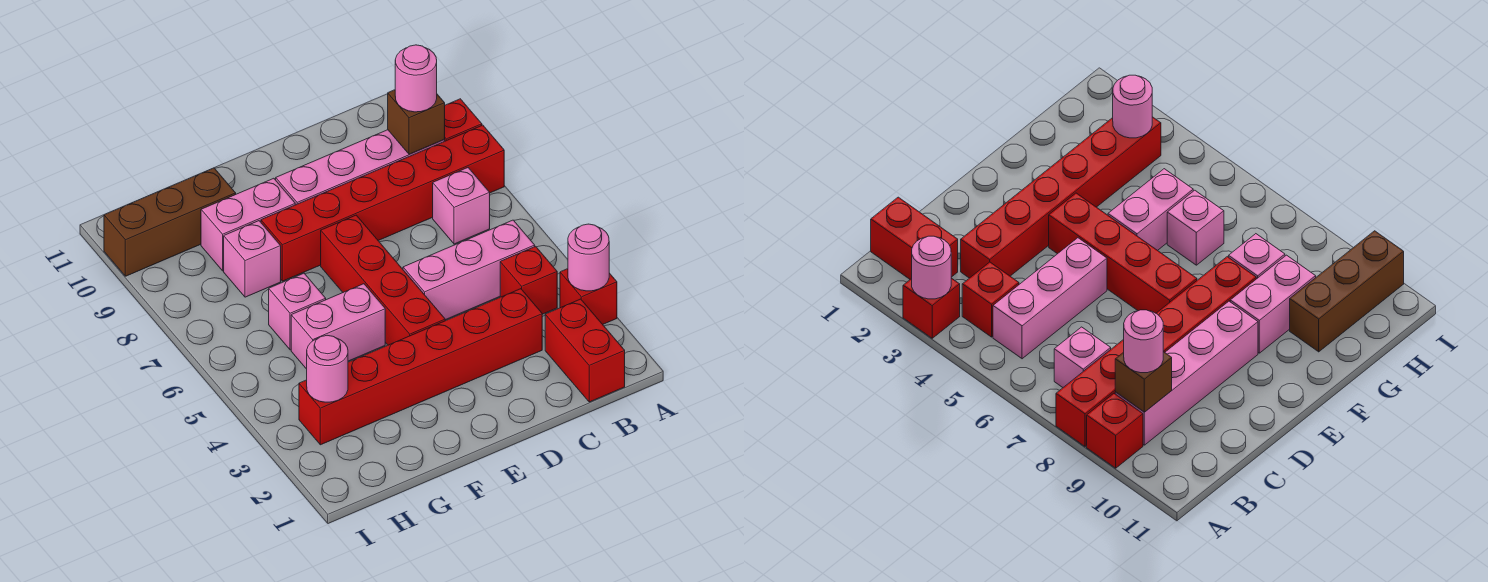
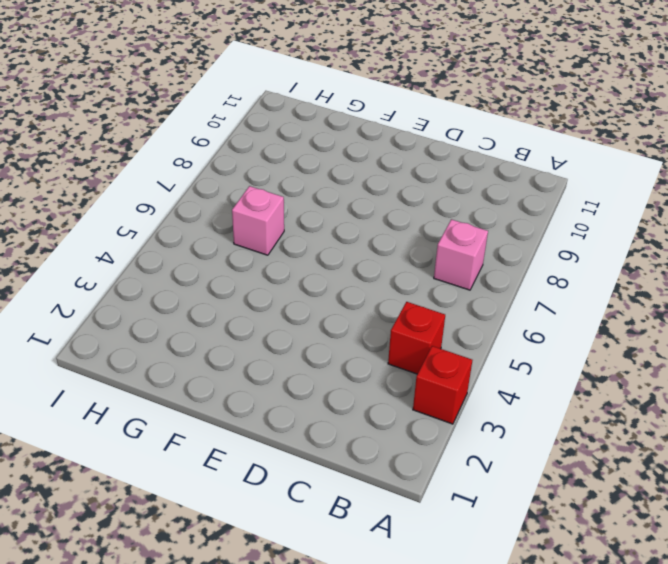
none -> red 1x6 brick [261,125,504,281]
none -> red 1x1 brick [444,99,482,141]
none -> red 1x2 brick [545,299,625,402]

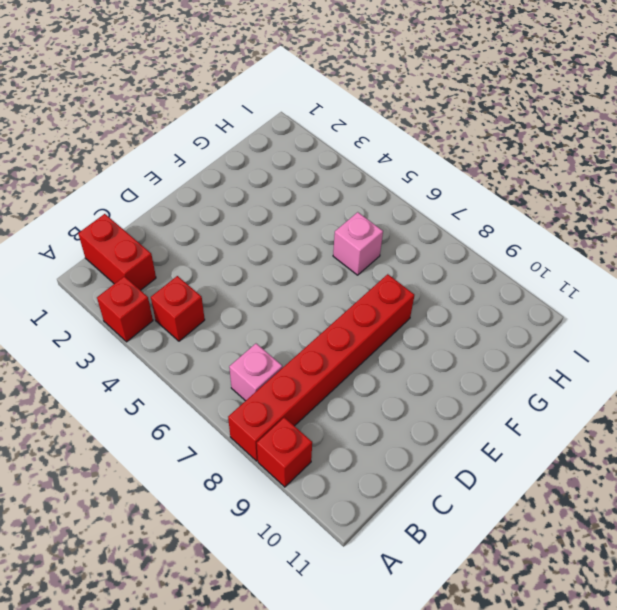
none -> pink 1x3 brick [403,220,535,320]
none -> pink 1x4 brick [276,130,445,205]
none -> red 1x6 brick [299,289,542,445]

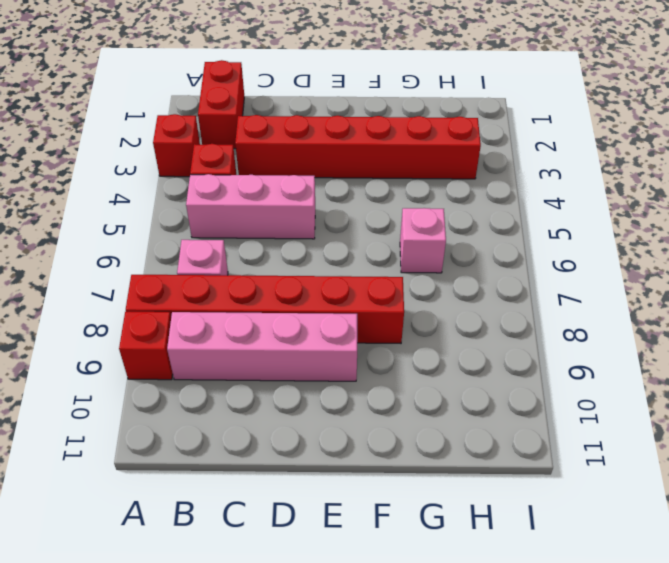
none -> red 1x4 brick [321,215,445,345]
none -> pink 1x2 brick [291,284,385,369]
none -> pink 1x2 brick [201,178,295,271]

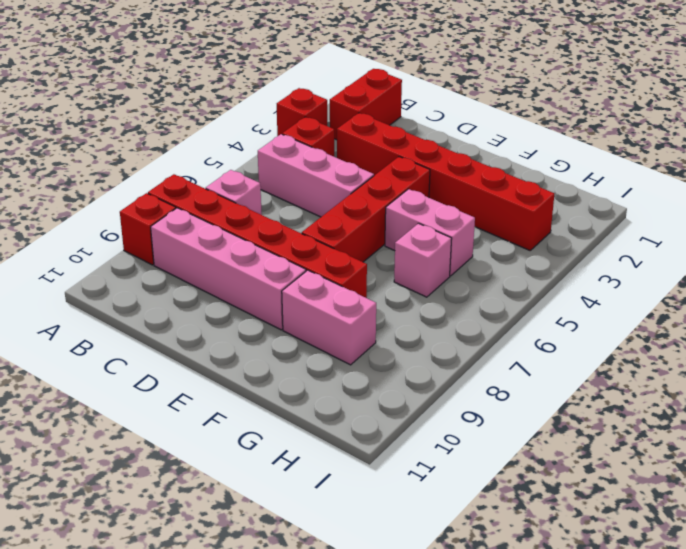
none -> pink 1x1 brick [224,221,281,297]
none -> brown 1x3 brick [104,168,236,276]
none -> pink 1x1 round brick [568,224,609,291]

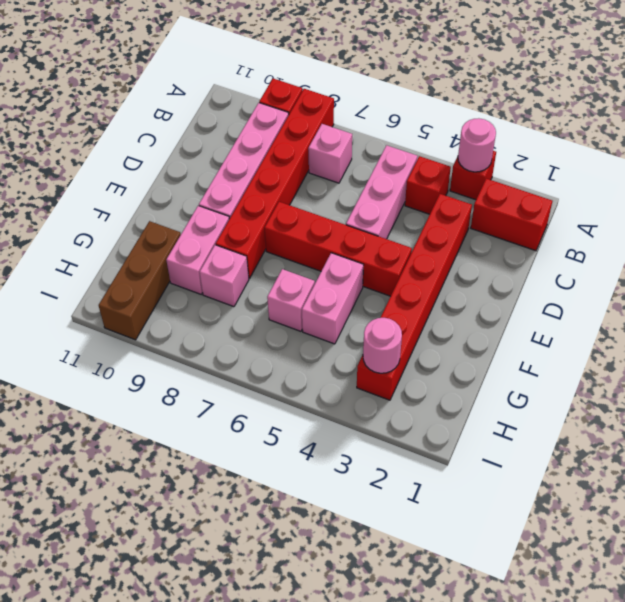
none -> brown 1x1 brick [388,90,445,154]
none -> pink 1x1 round brick [395,45,437,112]

